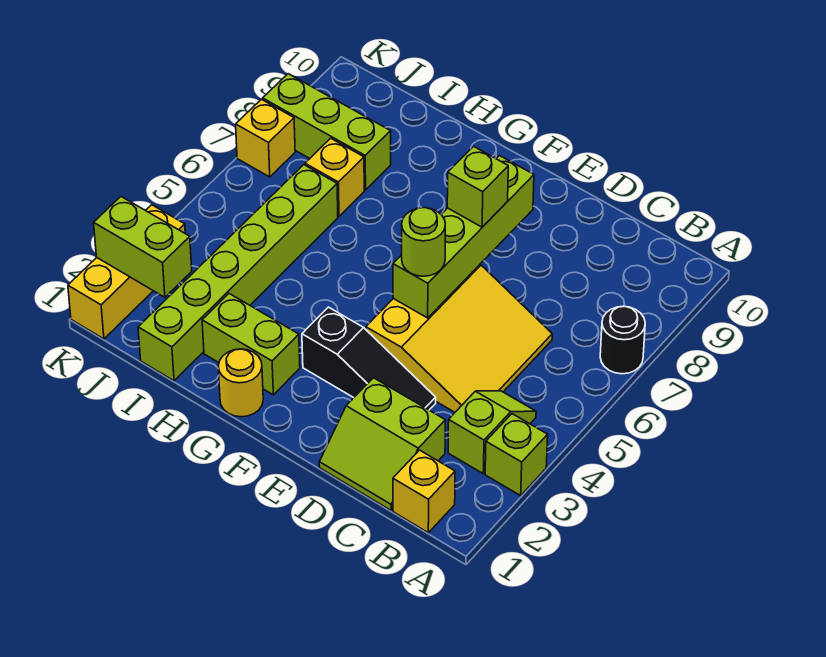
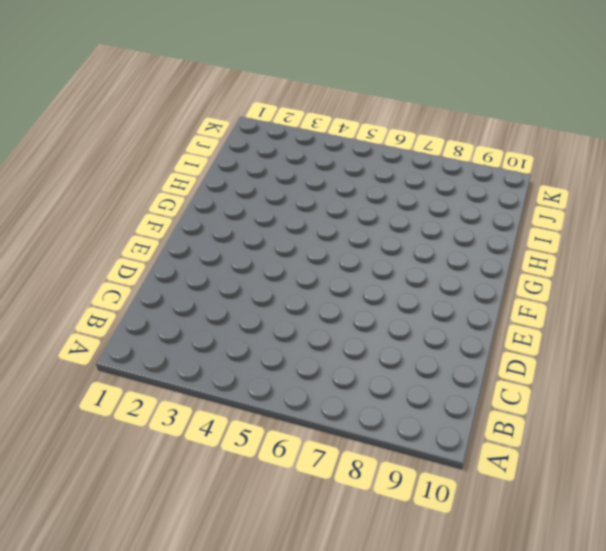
none -> lime 1x1 brick [485,414,548,496]
none -> black 1x1 round brick [600,306,645,374]
none -> yellow 1x1 brick [393,450,455,533]

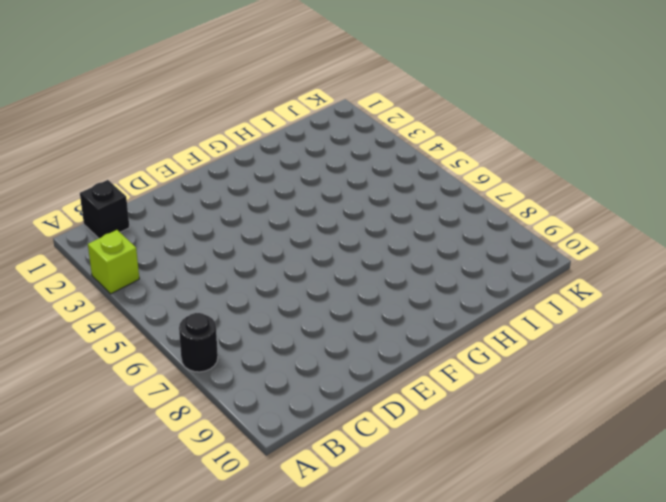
black 1x1 brick [80,180,129,238] -> yellow 1x1 brick [393,450,455,533]
none -> lime 1x2 slope [448,391,536,474]
none -> lime 2x2 slope [319,378,445,510]
none -> yellow 3x3 slope [366,265,552,412]

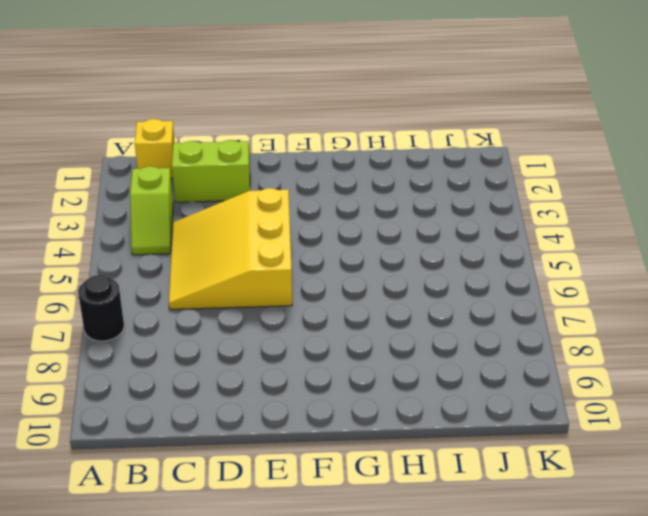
none -> lime 1x1 brick [485,414,548,496]
none -> black 1x3 slope [302,307,436,410]
none -> yellow 1x1 round brick [218,349,263,417]

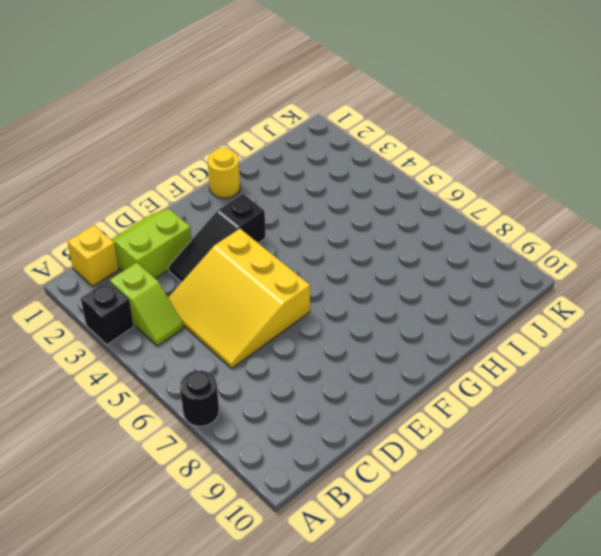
black 1x1 brick [81,281,134,345] -> lime 1x1 brick [485,414,548,496]
none -> lime 1x2 brick [202,294,300,395]
none -> lime 1x6 brick [138,165,338,381]
none -> yellow 1x1 brick [305,138,364,216]

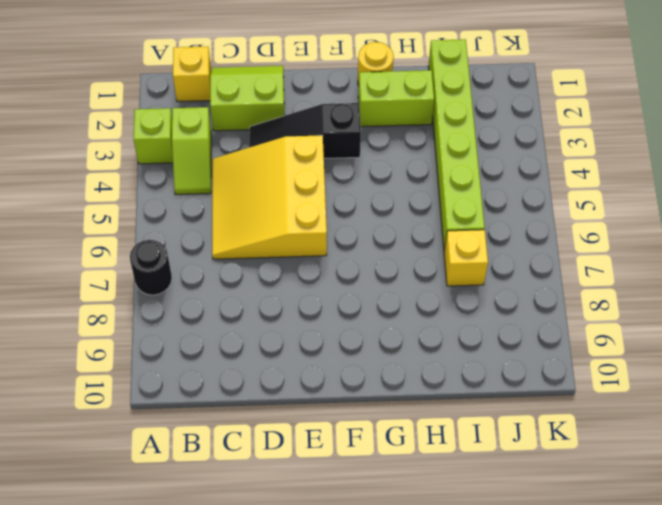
none -> lime 1x3 brick [263,74,391,190]
none -> yellow 1x3 brick [68,205,185,339]
none -> yellow 1x1 brick [236,99,295,177]

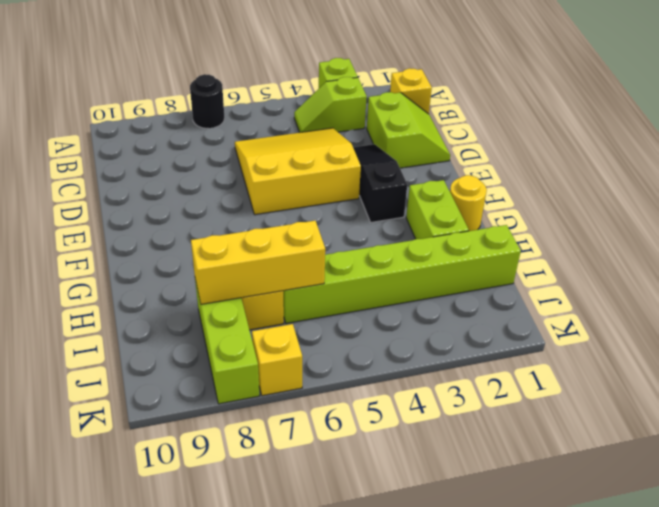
yellow 1x3 brick [191,221,325,304] -> yellow 1x3 brick moved to [68,205,185,339]
none -> lime 1x4 brick [393,156,534,318]
none -> lime 1x2 brick [94,197,192,297]
none -> lime 1x1 round brick [402,208,445,276]

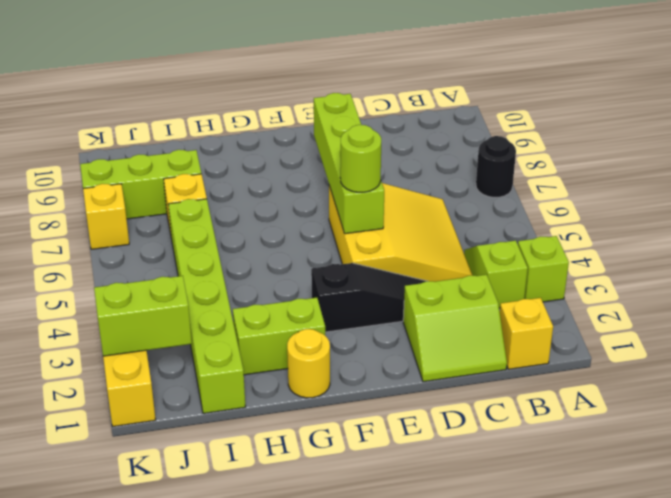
none -> lime 1x1 brick [447,146,508,227]

